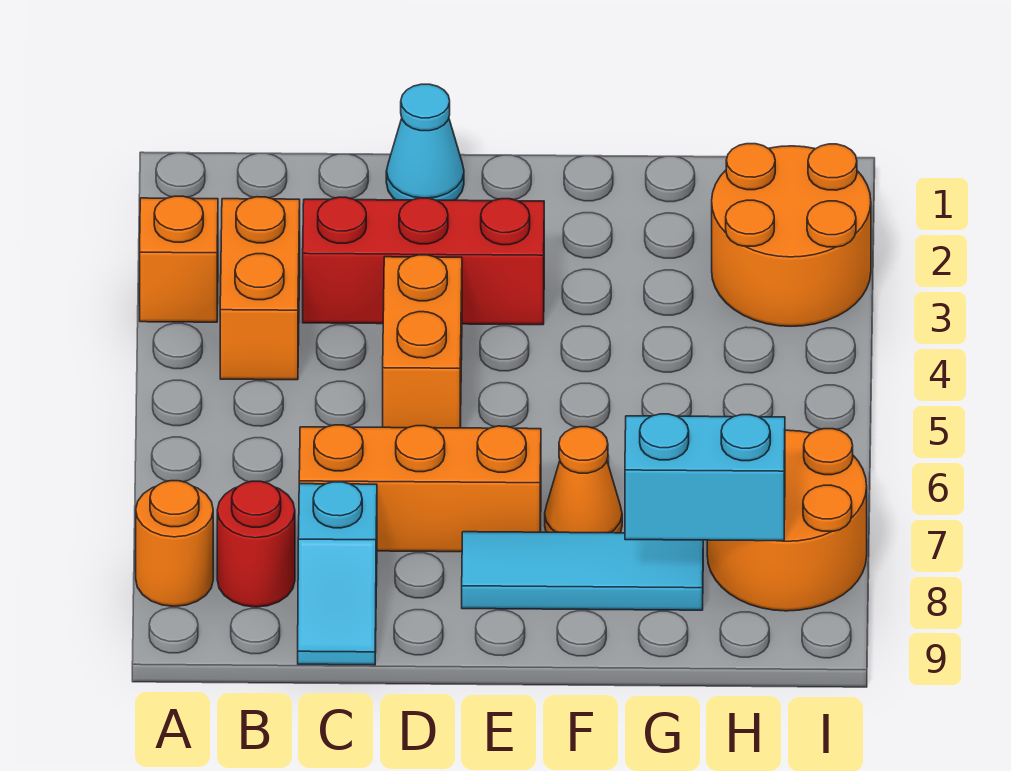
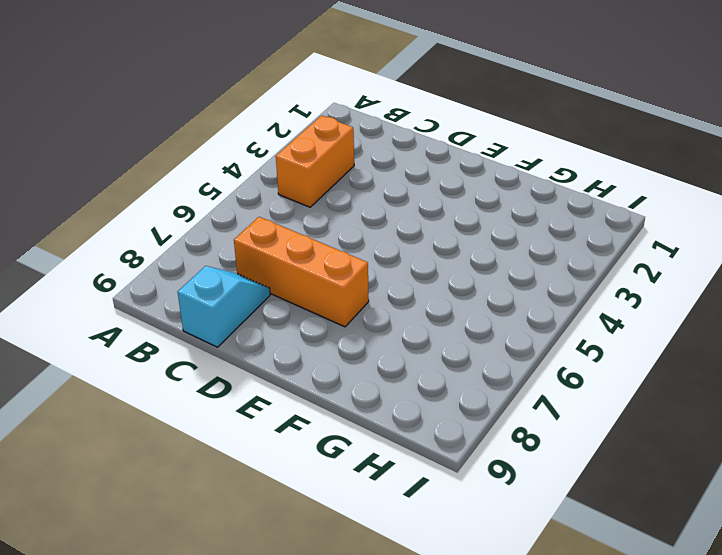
cyan 1x2 slope [178,266,270,347] -> cyan 1x2 slope turned to [298,482,377,665]
none -> orange 1x1 brick [140,196,218,322]
none -> orange 1x1 round brick [136,481,213,606]
none -> red 1x1 round brick [217,481,295,607]

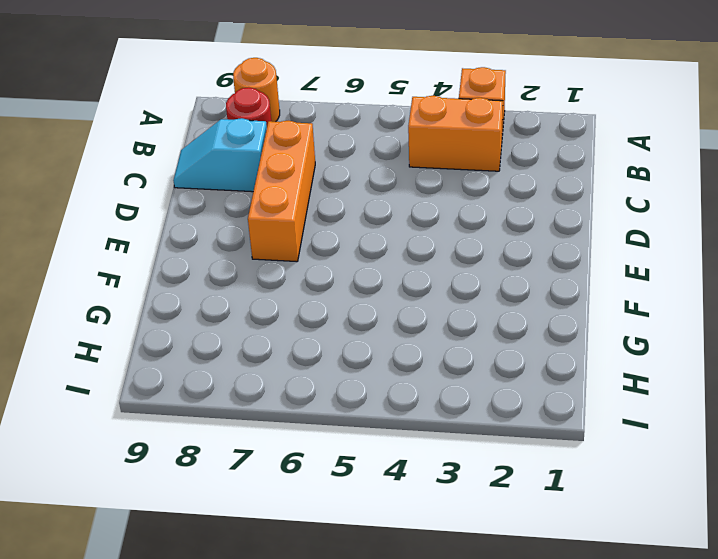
none -> red 1x3 brick [303,197,544,325]
none -> cyan 1x1 cone [386,84,464,200]
none -> orange 1x2 brick [383,255,462,428]

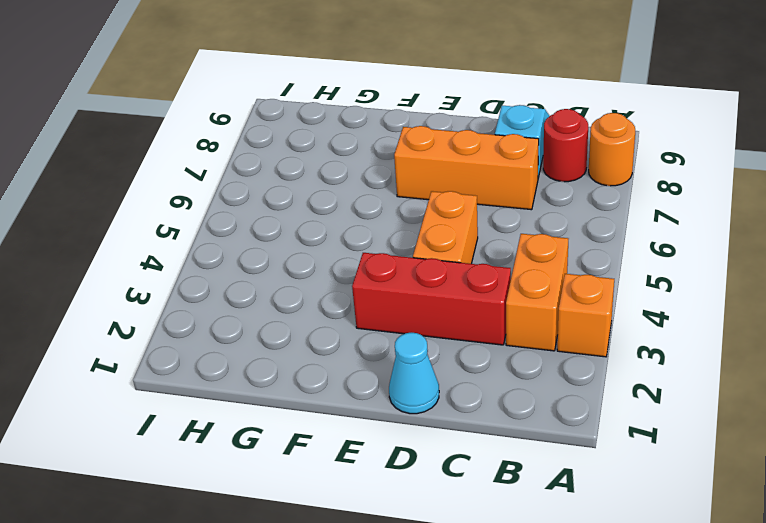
none -> cyan 1x3 tile [462,532,703,610]
none -> orange 1x1 cone [545,427,622,533]
none -> orange 2x2 round brick [712,144,871,326]

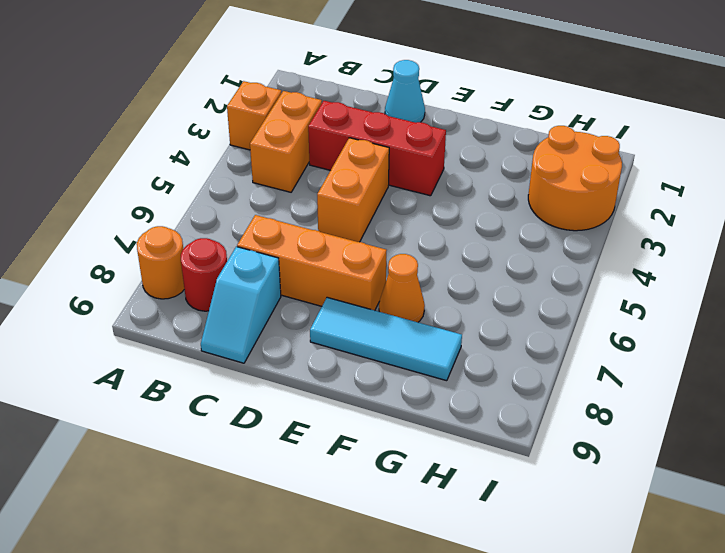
none -> orange 2x2 round brick [707,429,867,611]
none -> cyan 1x2 brick [625,414,785,541]

